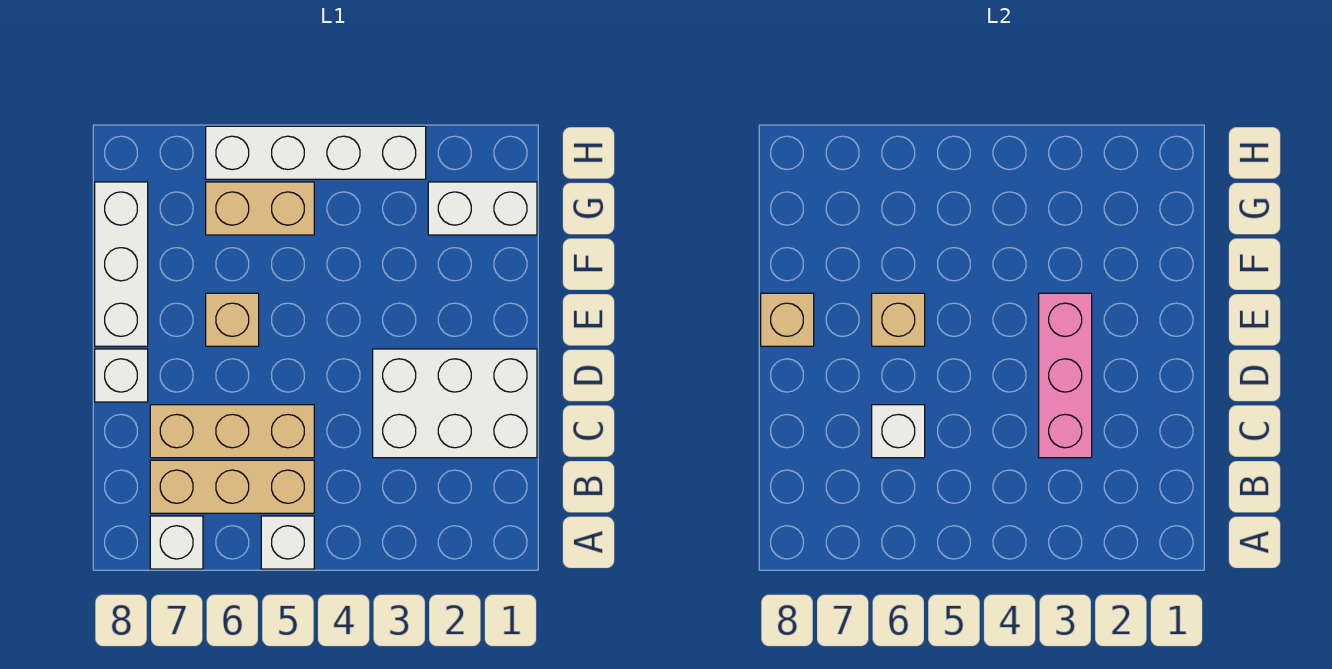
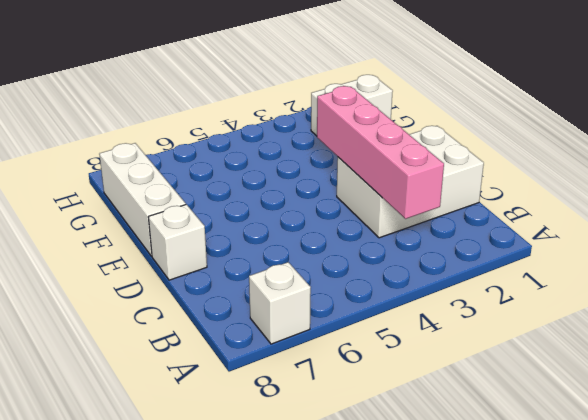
pink 1x4 brick [317,86,444,219] -> pink 1x3 brick [1039,293,1092,458]
none -> white 1x1 brick [261,516,314,569]
none -> tan 1x3 brick [150,460,314,513]
none -> tan 1x3 brick [150,405,314,458]

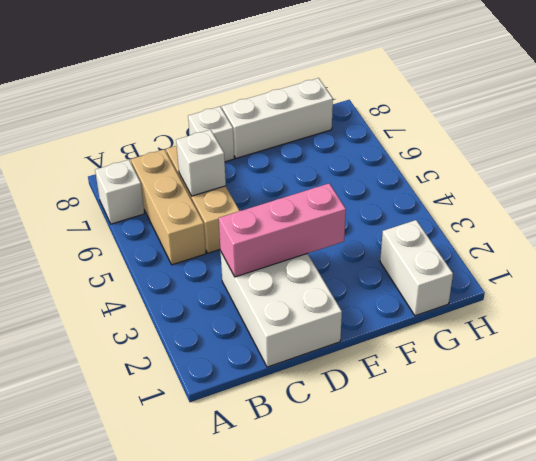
none -> white 1x1 brick [261,516,314,569]
none -> tan 1x1 brick [206,293,259,346]
none -> tan 1x2 brick [206,182,314,235]

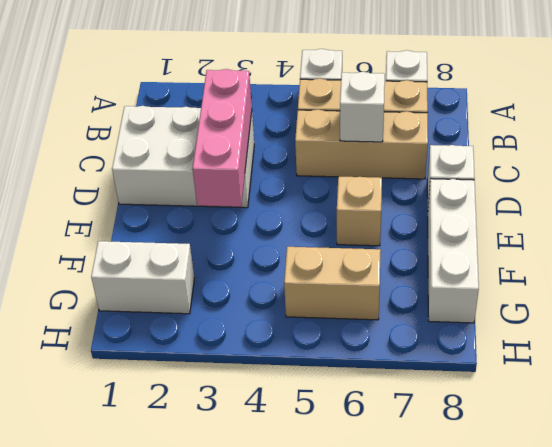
none -> white 1x4 brick [206,126,426,179]
none -> tan 1x1 brick [872,293,925,346]
none -> tan 1x1 brick [761,293,814,346]

